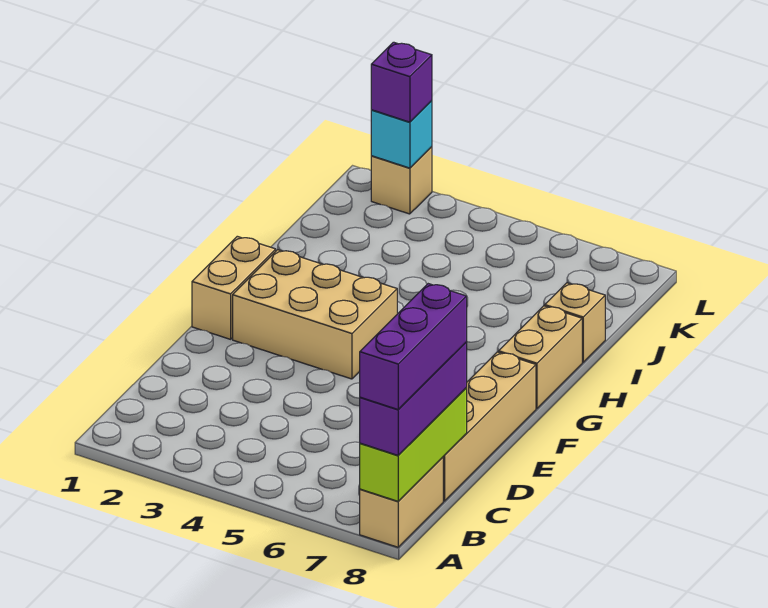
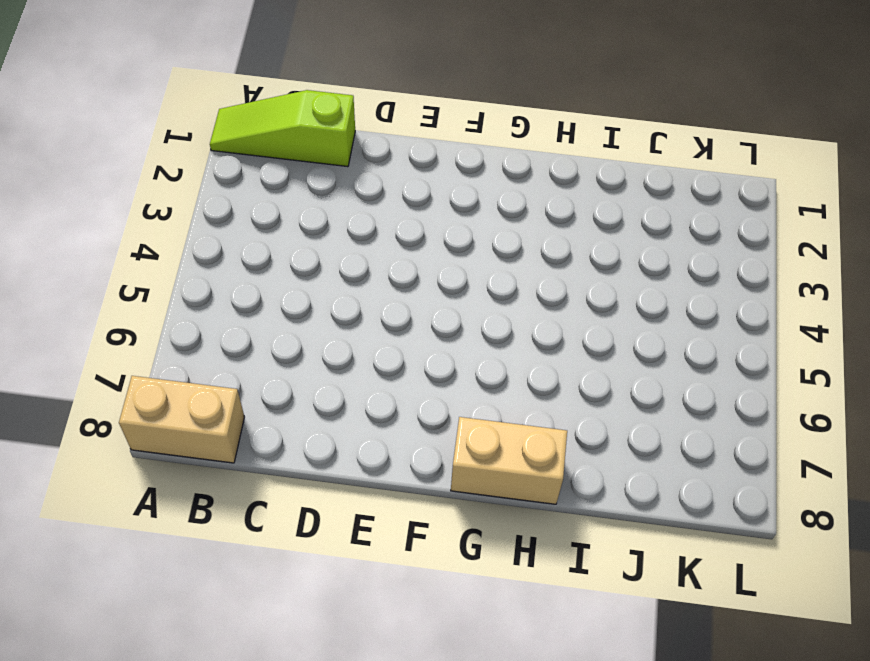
lime 1x3 slope [210,90,355,167] -> none
none -> tan 1x4 brick [443,352,536,501]
none -> tan 1x2 brick [192,236,276,339]
none -> tan 2x3 brick [233,250,397,379]

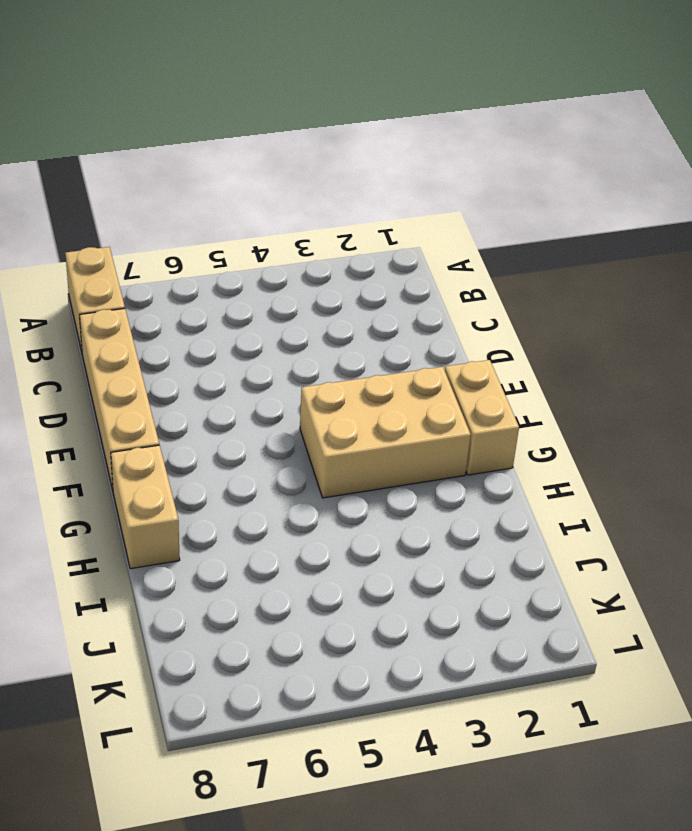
none -> tan 1x1 brick [545,283,605,362]
none -> tan 1x1 brick [371,147,432,214]
none -> lime 1x3 brick [360,388,467,501]

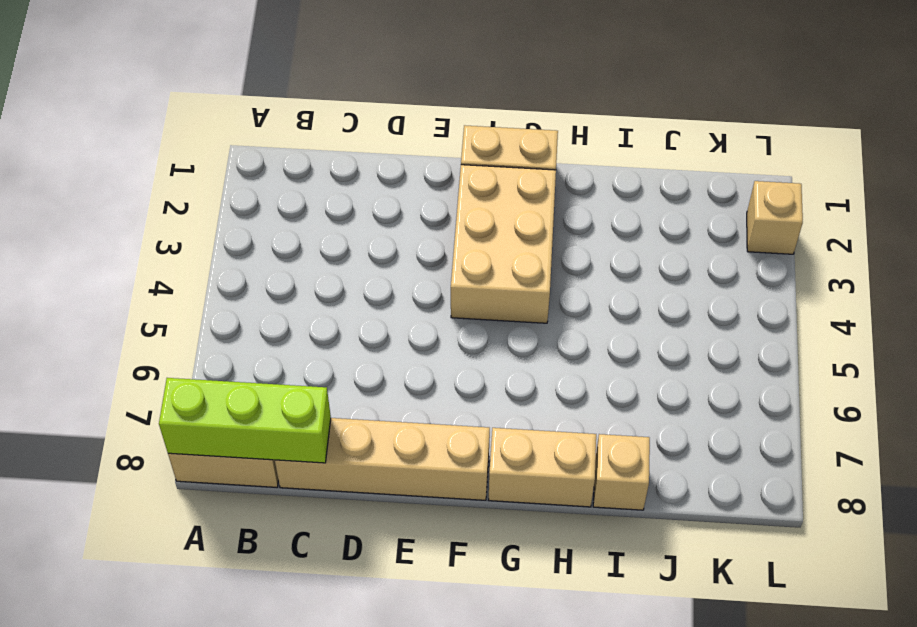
none -> cyan 1x1 brick [371,101,432,168]
none -> purple 1x3 brick [360,342,467,455]
none -> purple 1x1 brick [371,42,432,122]

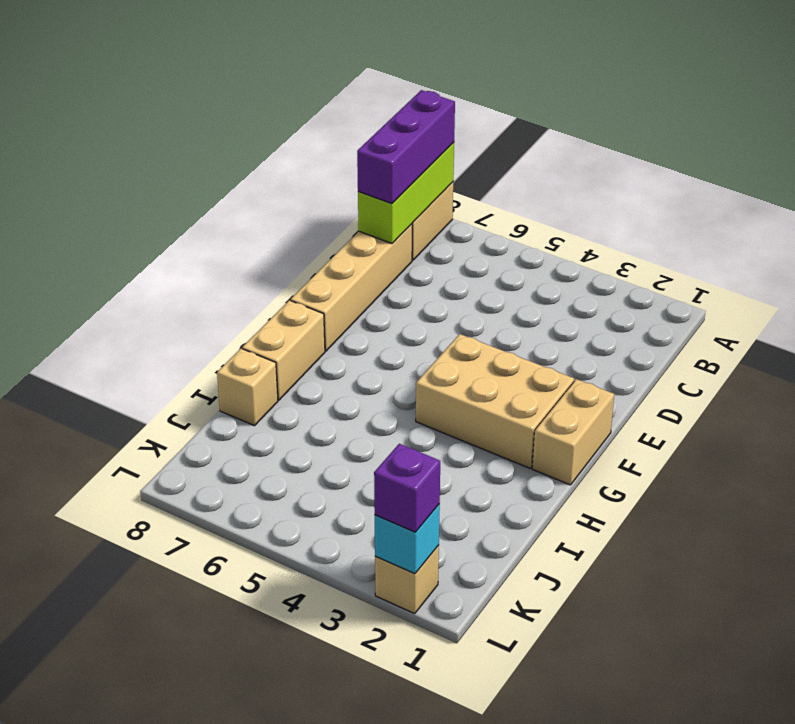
none -> purple 1x3 brick [360,284,467,409]

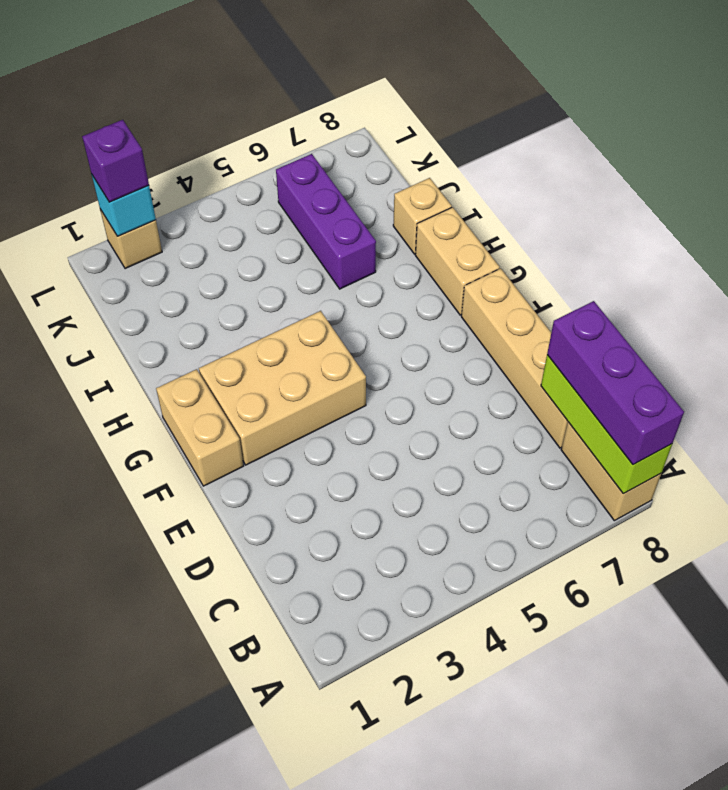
purple 1x3 brick [276,154,376,289] -> purple 1x3 brick moved to [360,284,467,409]

